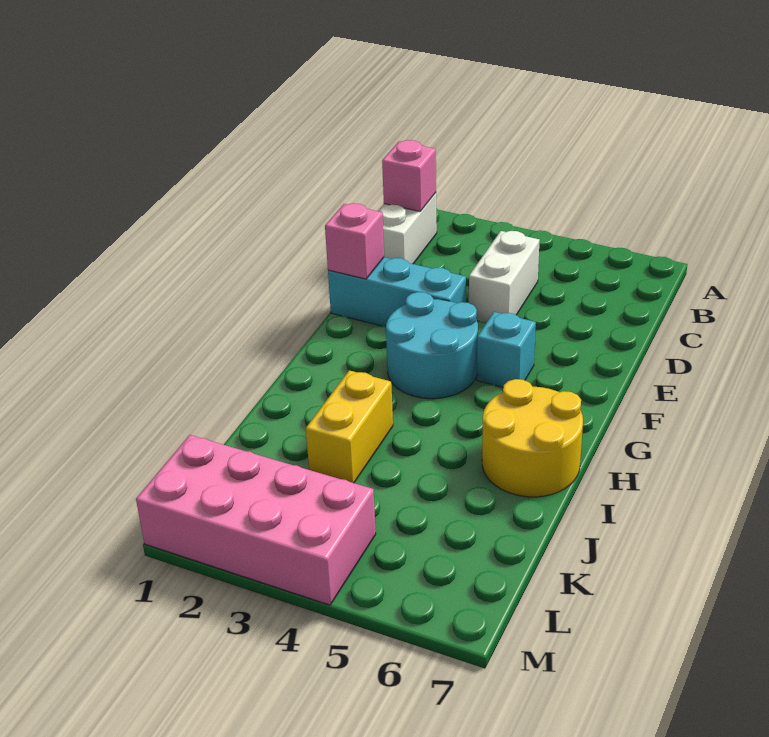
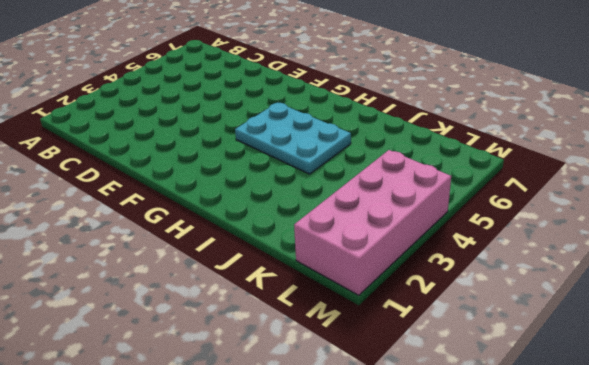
cyan 2x3 plate [235,103,351,174] -> cyan 2x2 round brick [386,292,478,399]
none -> white 1x2 brick [378,193,437,264]
none -> white 1x2 brick [469,231,540,323]

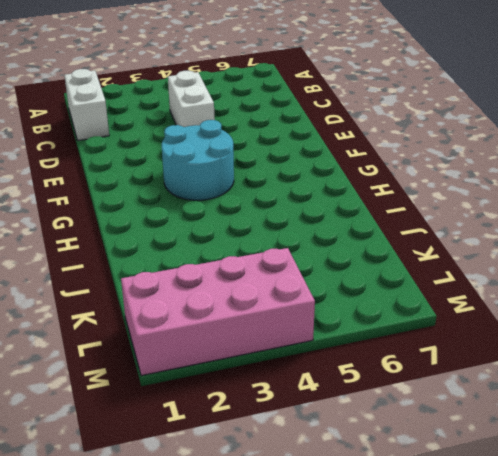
none -> cyan 1x3 brick [328,257,466,327]
none -> cyan 1x1 brick [477,312,536,387]

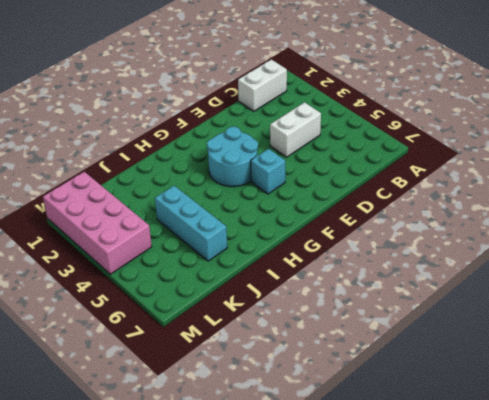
cyan 1x3 brick [155,186,227,261] -> cyan 1x3 brick moved to [328,257,466,327]
none -> yellow 2x2 round brick [482,379,583,497]
none -> yellow 1x2 brick [306,370,393,483]

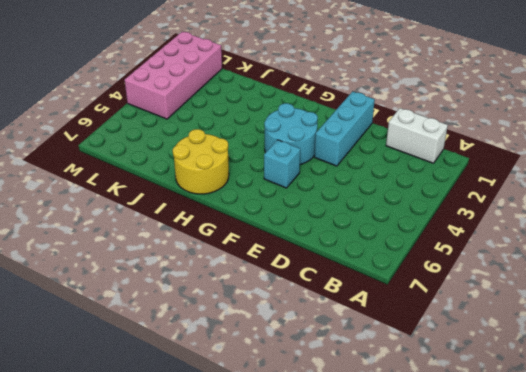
none -> white 1x2 brick [469,231,540,323]
none -> yellow 1x2 brick [306,370,393,483]

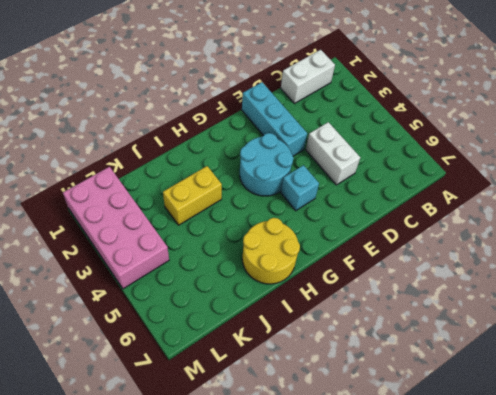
white 1x2 brick [306,122,360,185] -> white 1x2 brick turned to [469,231,540,323]
none -> pink 1x1 brick [382,140,436,211]
none -> pink 1x1 brick [325,203,384,279]

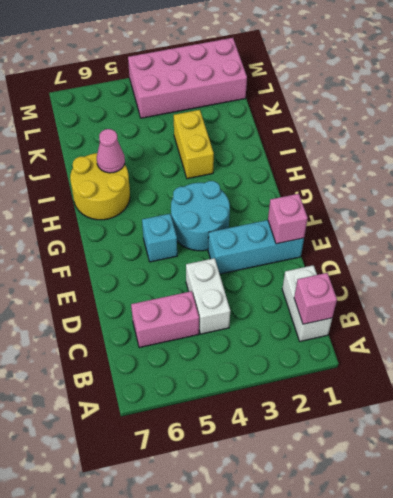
pink 1x2 brick [131,291,199,348] -> none
pink 1x1 cone [97,129,125,173] -> none

